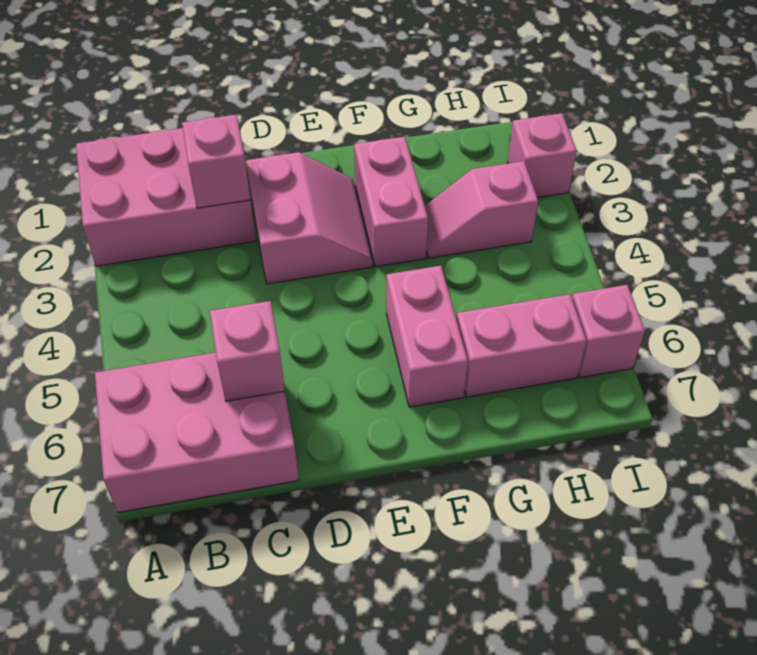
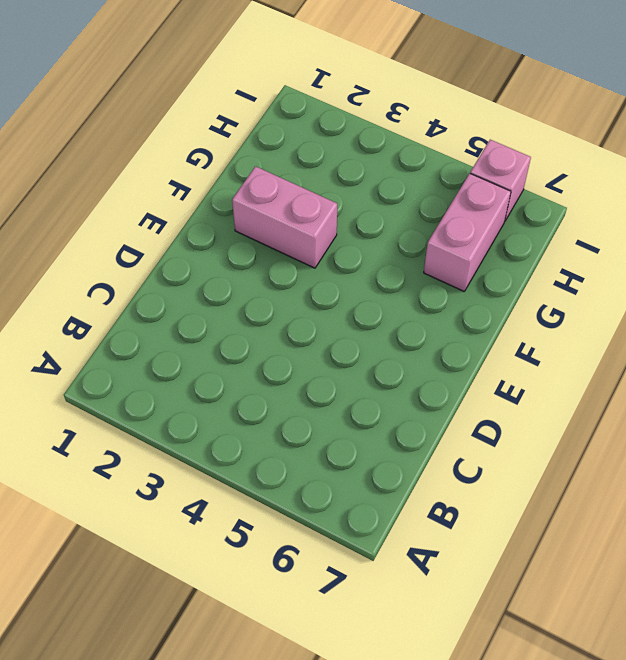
none -> pink 2x3 brick [76,128,256,266]
none -> pink 2x3 brick [95,352,299,513]

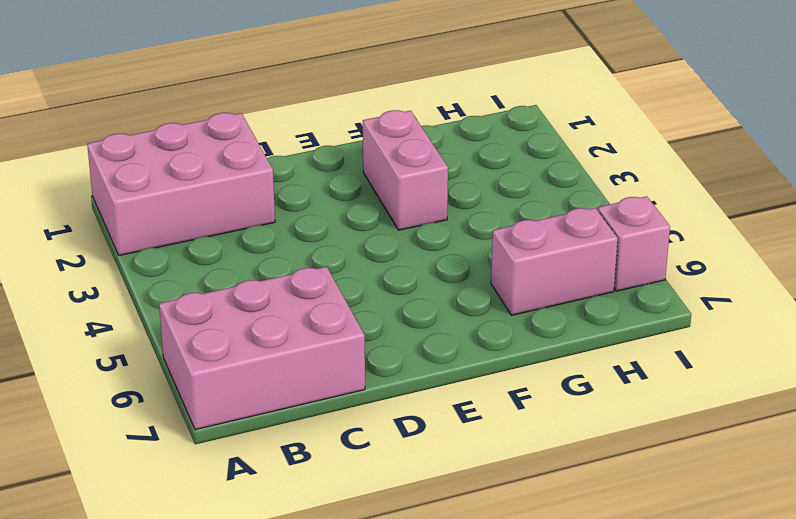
none -> pink 2x2 slope [246,152,372,284]
none -> pink 1x2 brick [386,266,468,407]

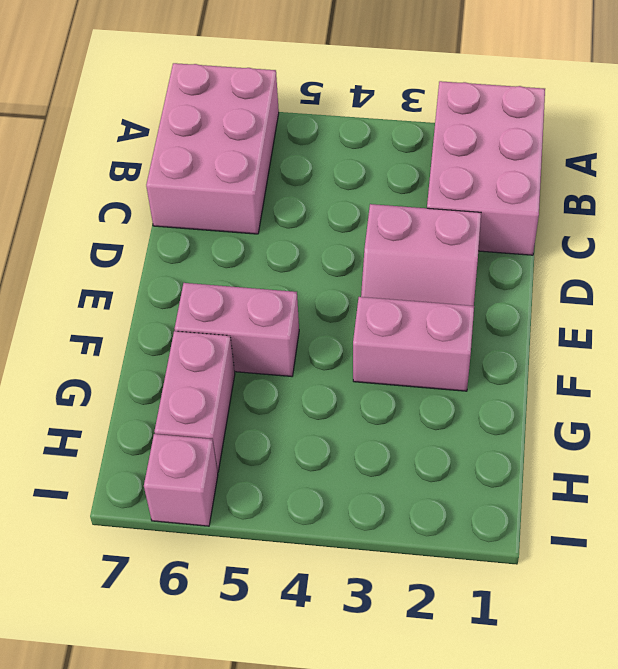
none -> pink 1x2 slope [425,161,538,258]
none -> pink 1x1 brick [508,113,577,198]

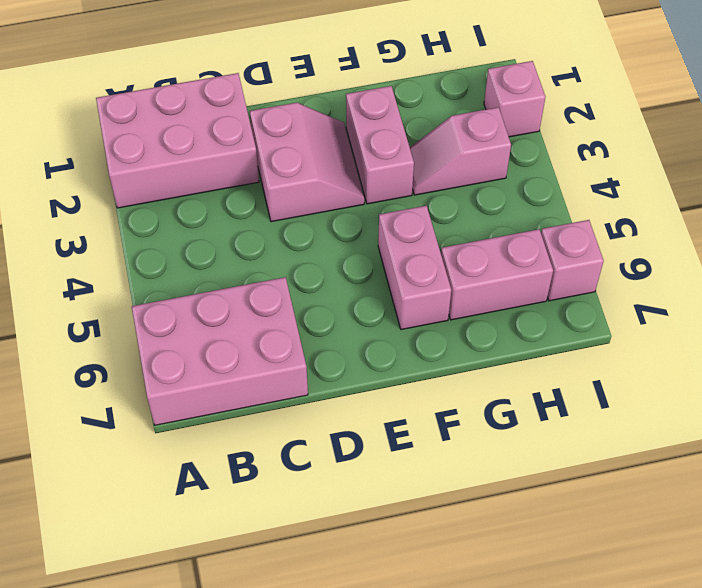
none -> pink 1x1 brick [182,114,250,208]
none -> pink 1x1 brick [210,301,285,401]

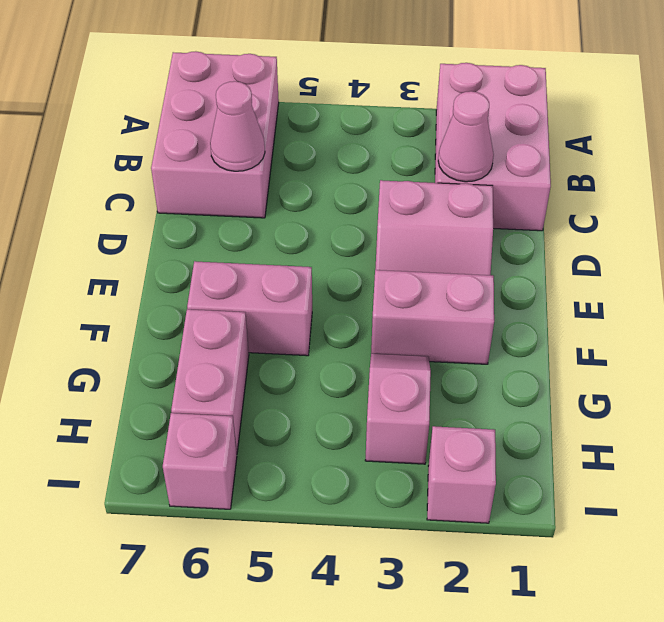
pink 1x1 cone [438,91,494,182] -> pink 1x1 brick [182,114,250,208]
pink 1x1 cone [210,81,265,171] -> pink 1x1 brick [210,301,285,401]

